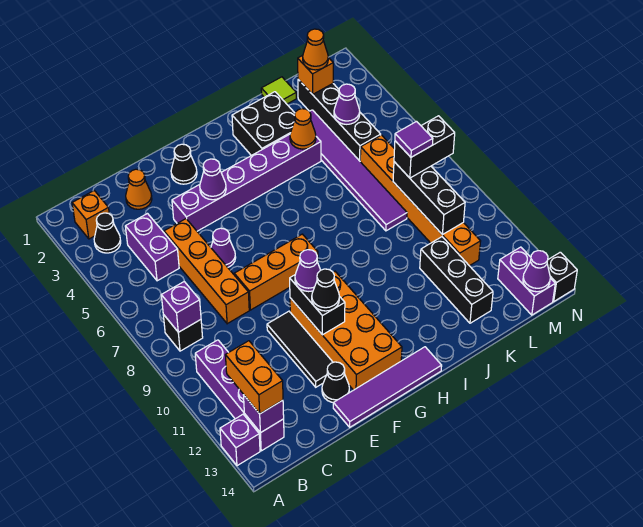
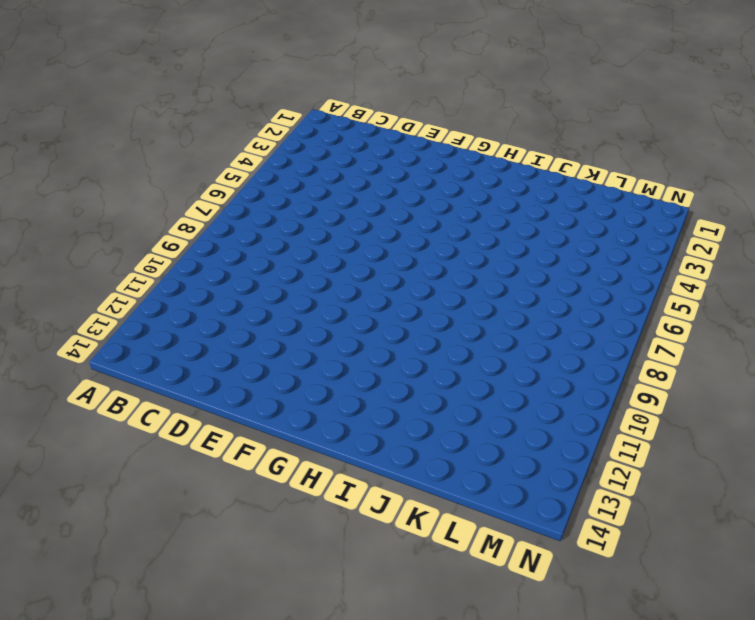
none -> purple 1x1 brick [220,414,260,466]
none -> orange 1x1 brick [72,191,109,239]
none -> black 1x1 cone [94,213,121,253]
none -> black 1x1 brick [163,314,203,351]

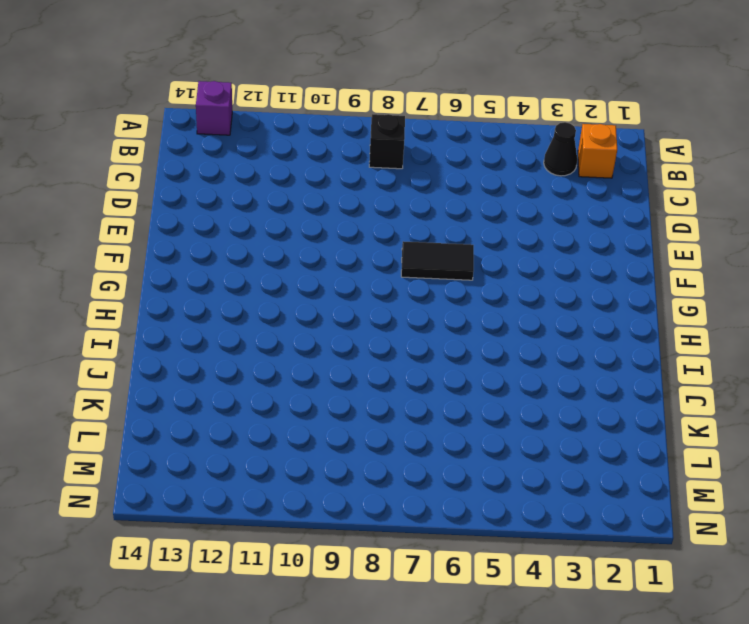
black 1x2 tile [401,241,474,280] -> none
none -> purple 1x4 brick [195,340,284,451]
none -> purple 1x2 brick [125,214,179,281]
none -> orange 1x1 cone [126,169,152,209]
none -> orange 1x4 brick [164,219,249,324]

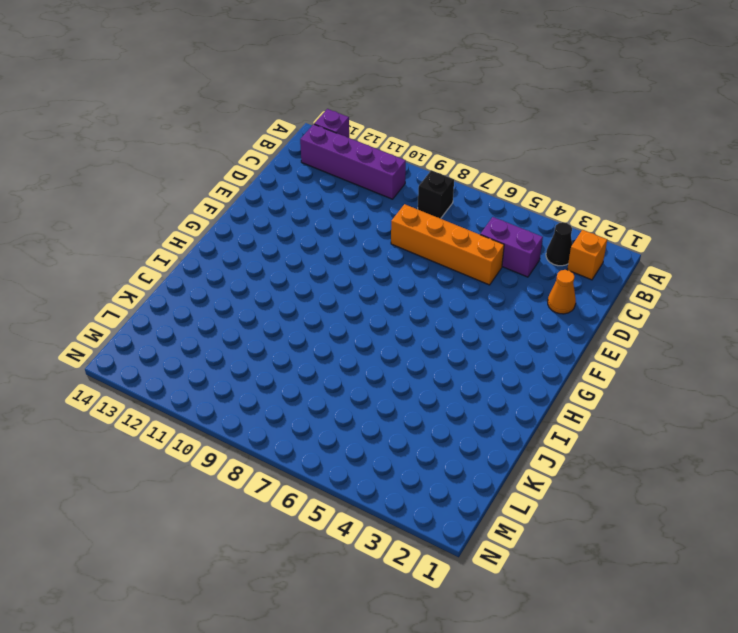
none -> purple 1x6 brick [172,134,321,231]
none -> purple 1x1 cone [211,228,236,267]
none -> orange 1x3 brick [234,234,318,310]
none -> black 1x3 tile [267,311,333,387]

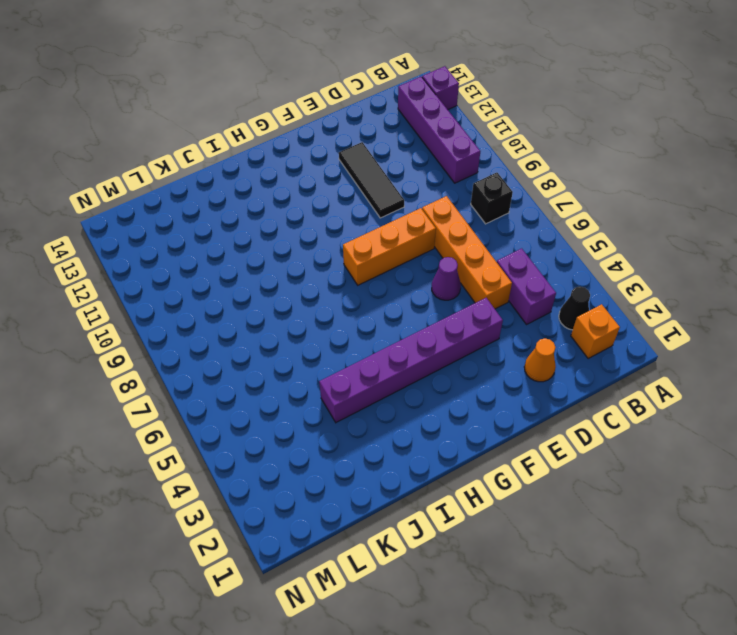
none -> black 1x1 cone [322,362,349,403]
none -> purple 1x4 tile [333,347,442,427]
none -> black 1x1 cone [171,144,197,184]
none -> orange 2x4 brick [290,271,402,390]

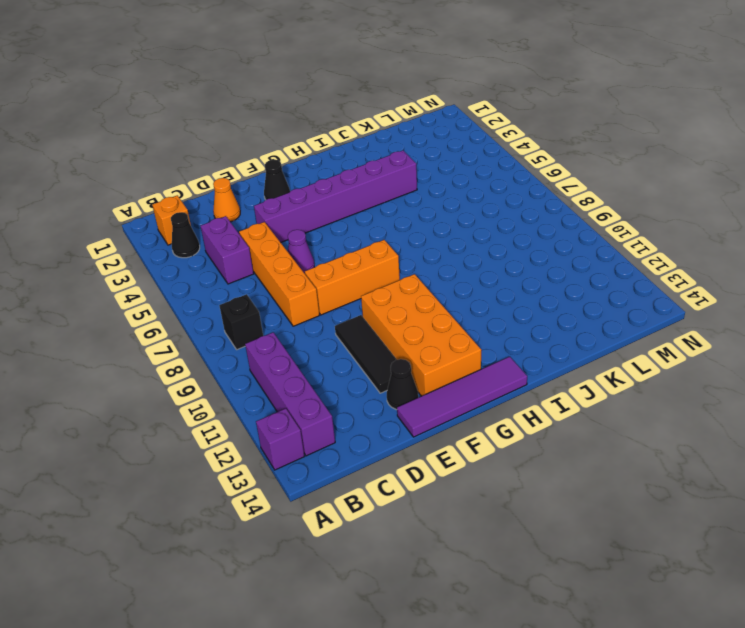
none -> black 2x2 brick [232,92,295,156]
none -> lime 1x1 tile [261,77,296,104]
none -> purple 1x6 tile [310,110,407,231]
none -> black 1x3 brick [420,237,493,323]

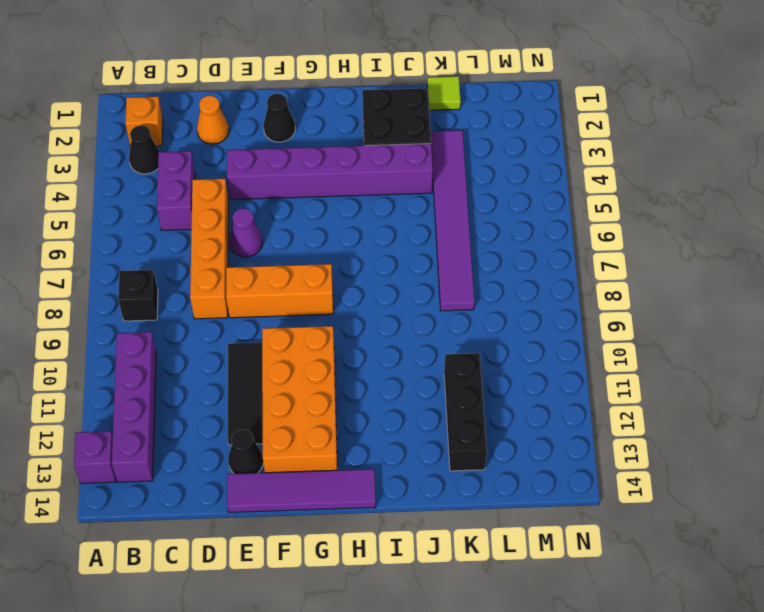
none -> black 1x4 brick [298,79,381,161]
none -> orange 1x6 brick [360,135,481,266]
none -> purple 1x2 brick [498,247,555,315]
none -> black 1x1 brick [547,252,577,301]

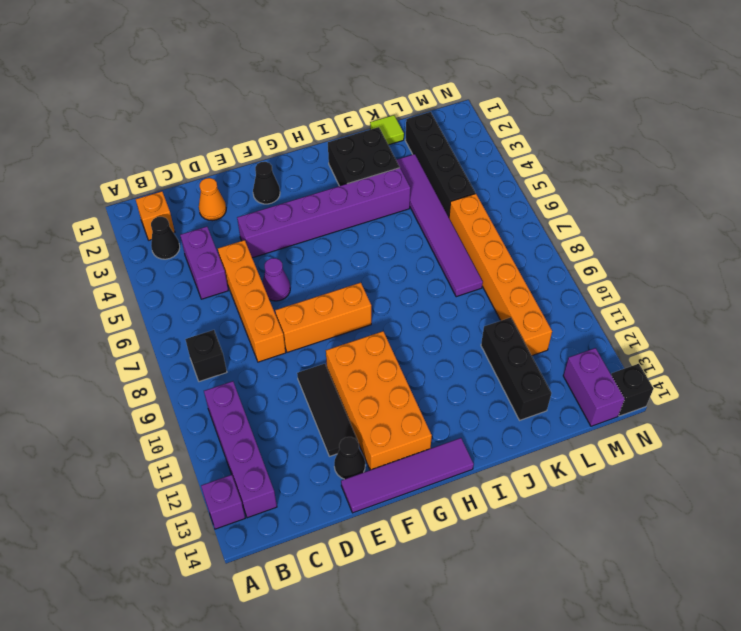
none -> purple 1x1 brick [161,282,201,332]
none -> purple 1x1 brick [244,396,284,433]
none -> purple 1x1 cone [200,159,226,200]
none -> black 1x2 brick [290,275,345,335]

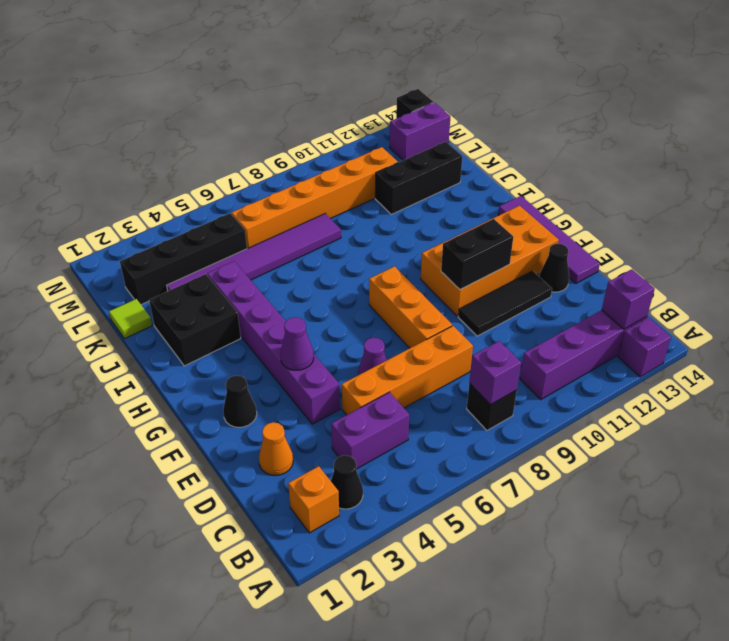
none -> orange 1x1 cone [290,109,316,149]
none -> orange 1x1 brick [298,55,333,94]
none -> purple 1x1 cone [334,84,360,124]
none -> black 1x3 brick [393,162,465,235]

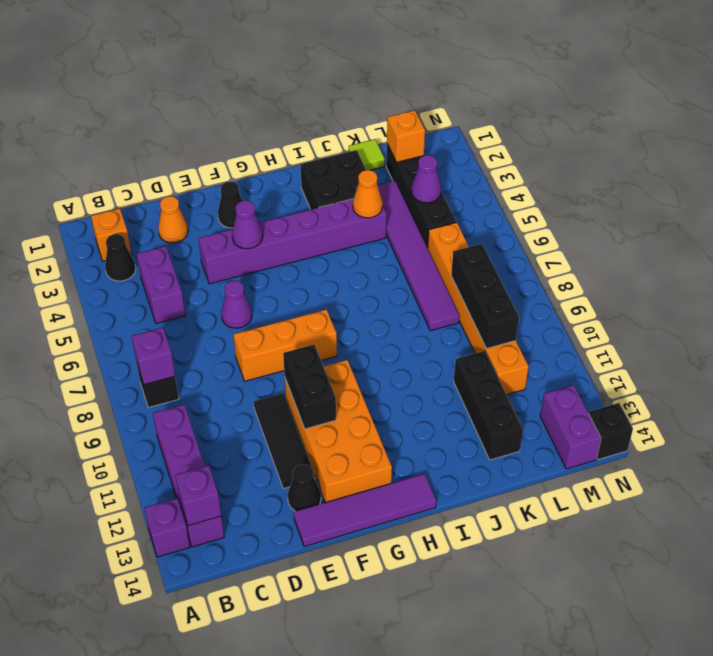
none -> orange 1x4 brick [164,219,249,324]
none -> purple 1x1 cone [523,251,550,292]
none -> orange 1x2 brick [225,341,283,414]
none -> purple 1x1 cone [295,250,320,292]

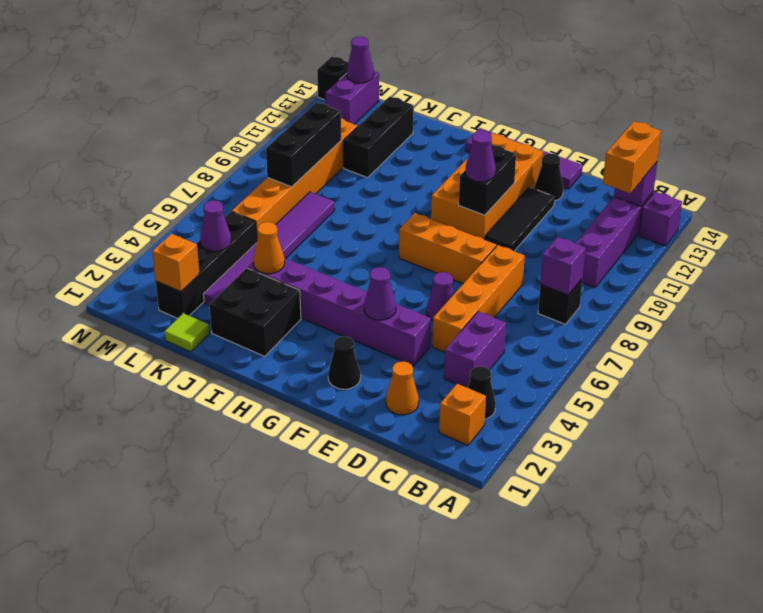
none -> black 1x1 cone [312,269,339,311]
none -> orange 1x1 cone [303,29,328,70]
none -> black 1x2 brick [394,116,455,178]
none -> purple 1x1 tile [395,122,433,157]

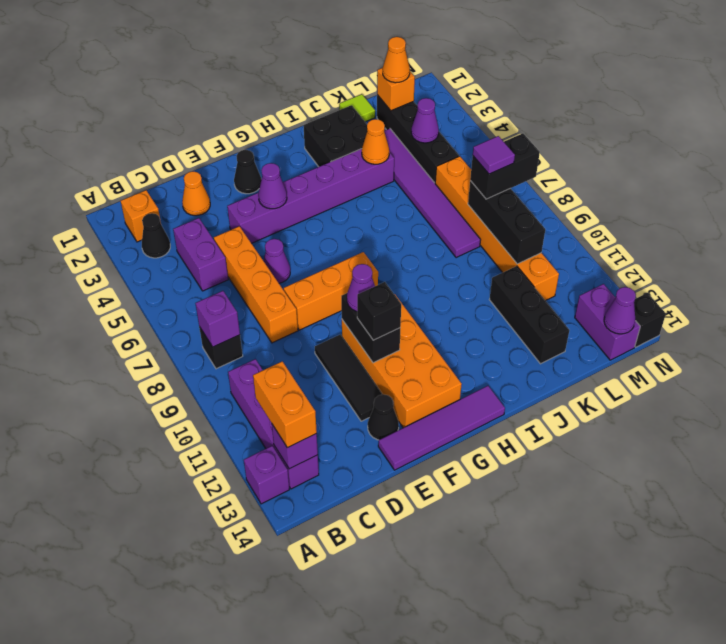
black 1x1 brick [357,282,401,340] -> black 1x1 cone [312,269,339,311]

